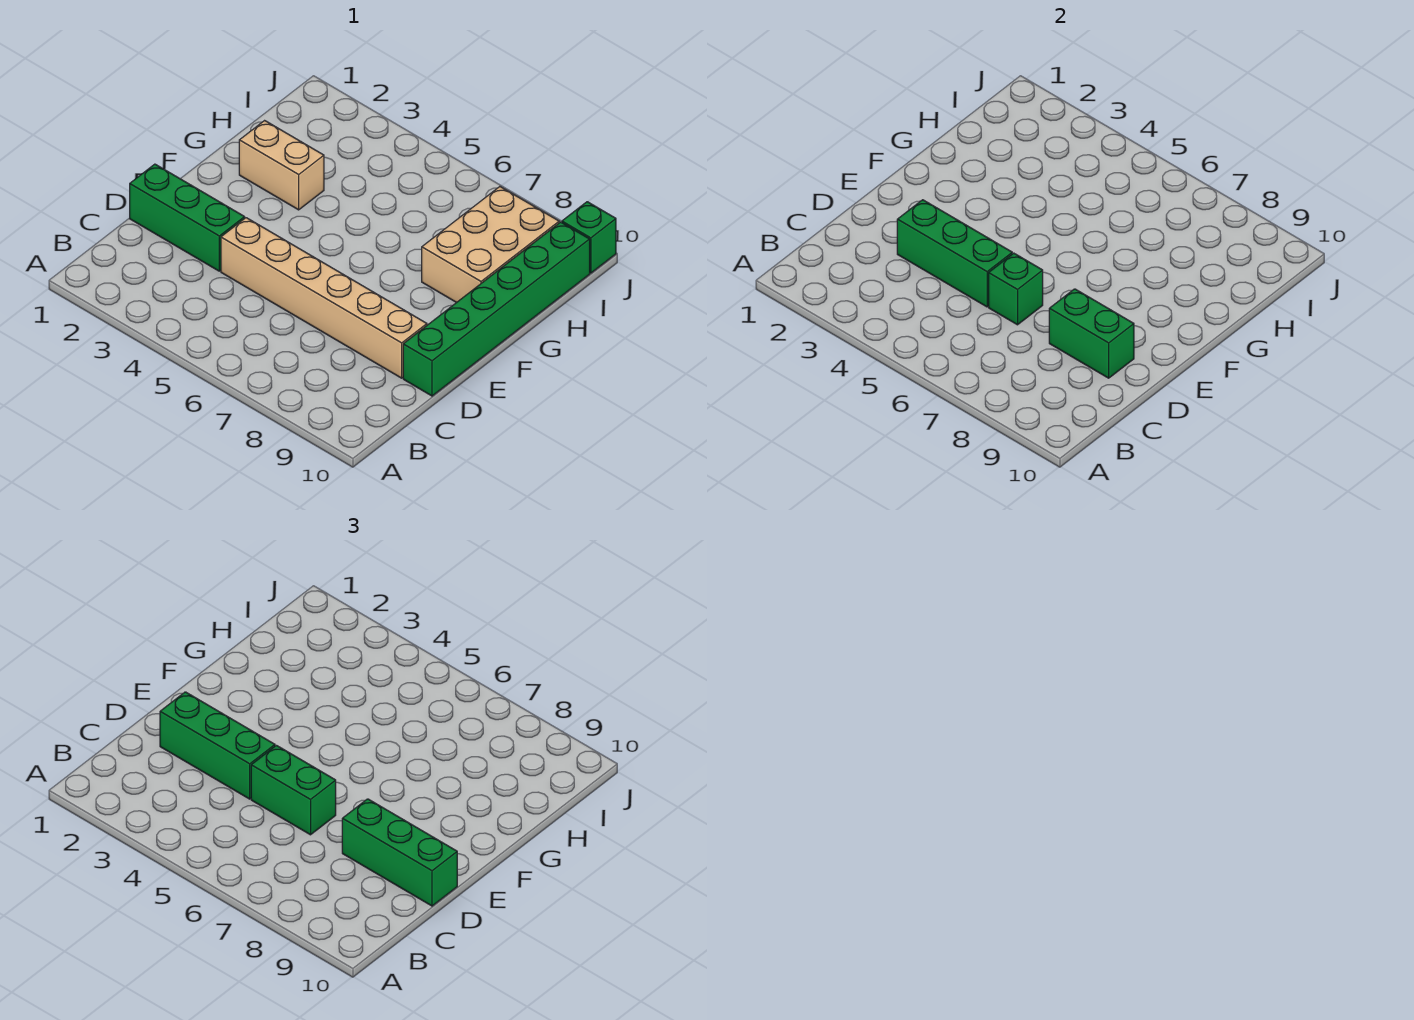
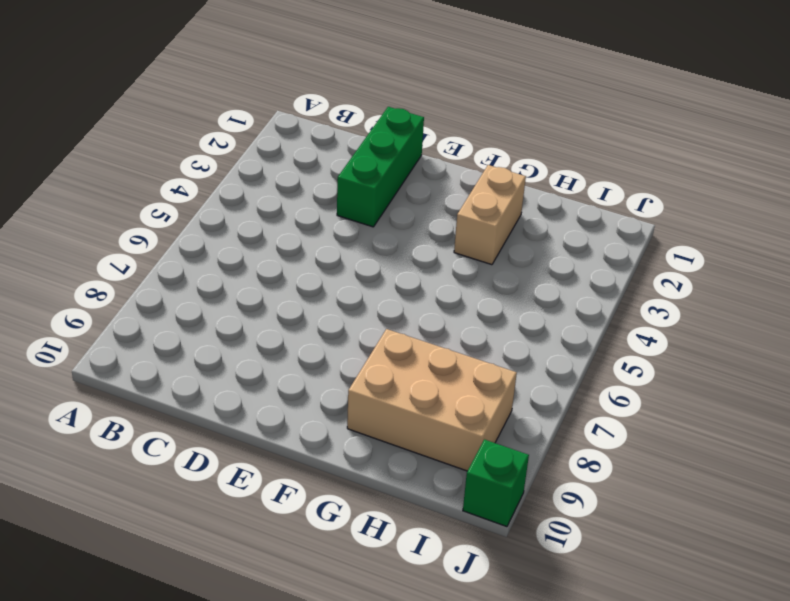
none -> tan 1x6 brick [221,218,427,378]
none -> green 1x6 brick [403,222,590,396]
none -> green 1x3 brick [897,200,1012,307]

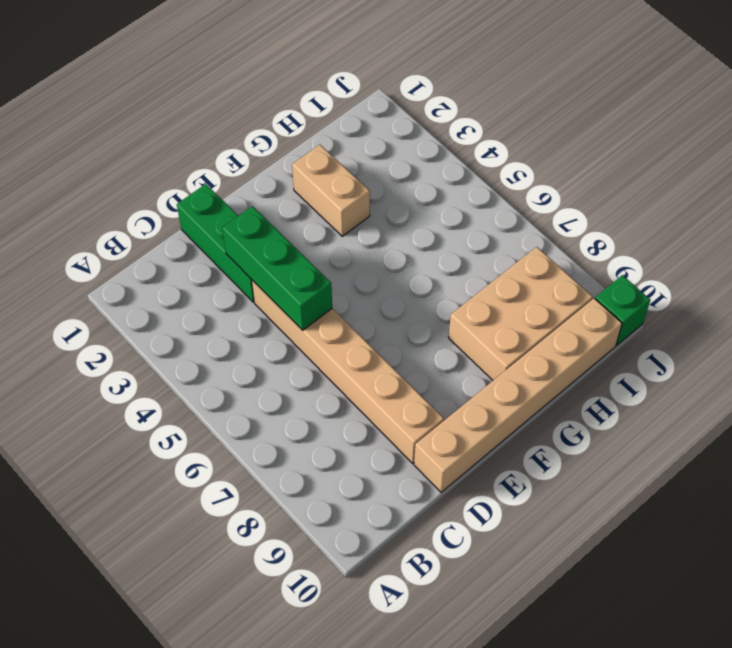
tan 1x6 brick [414,298,622,492] -> green 1x6 brick [403,222,590,396]
none -> green 1x1 brick [989,253,1043,325]
none -> green 1x2 brick [1049,289,1134,378]
none -> green 1x3 brick [160,692,275,799]

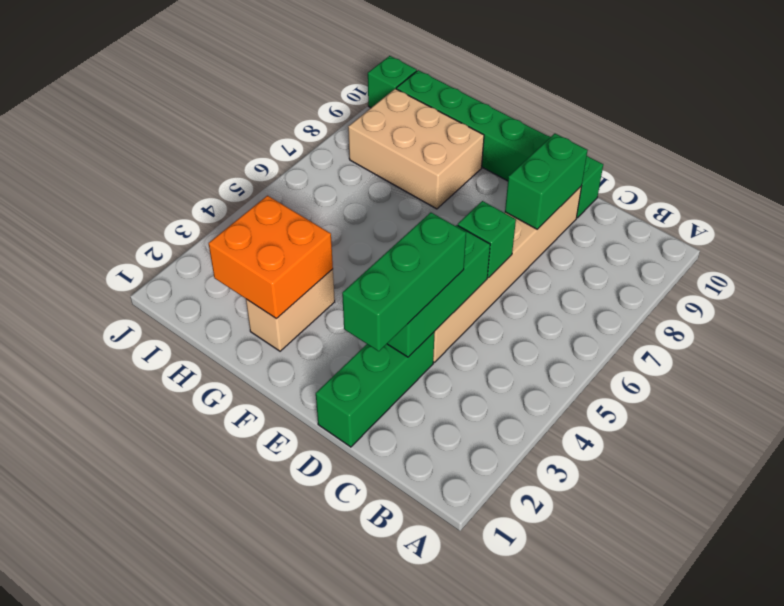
orange 2x2 brick [209,196,333,319] -> none
none -> green 1x2 brick [251,745,336,835]
none -> green 1x3 brick [342,799,457,906]

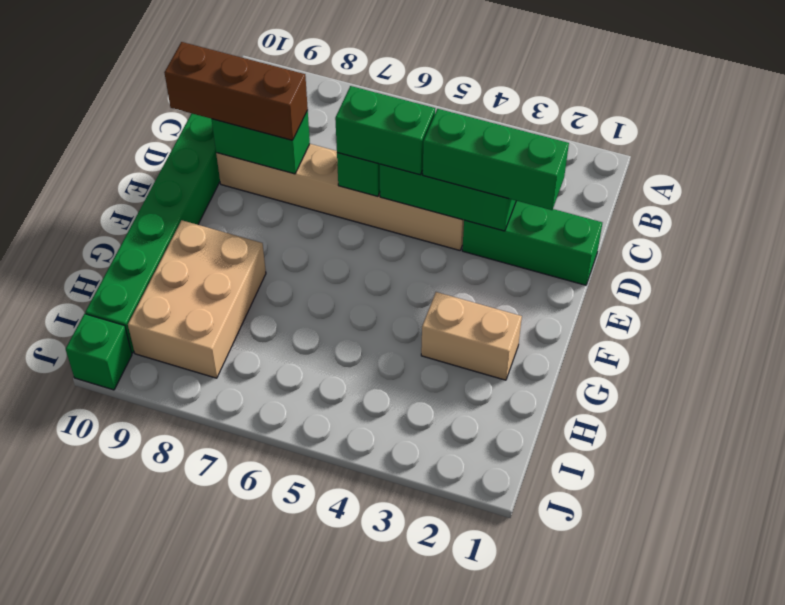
brown 1x3 brick [164,42,308,140] -> green 1x3 brick [342,799,457,906]

